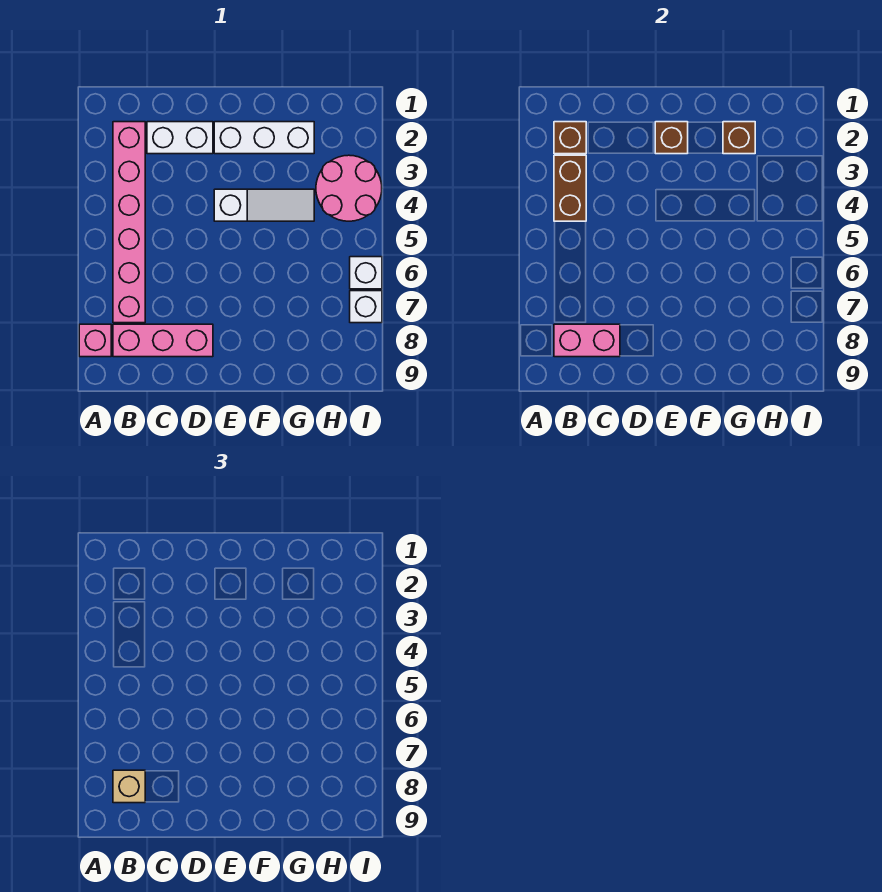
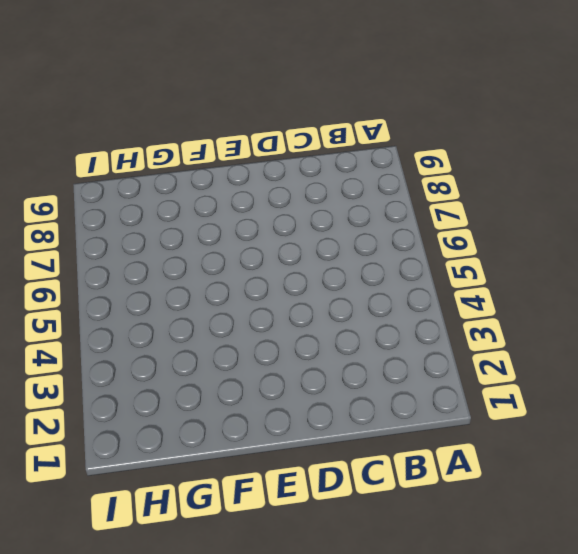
none -> pink 1x1 brick [79,324,111,357]
none -> pink 1x6 brick [113,122,145,323]
none -> pink 1x3 brick [113,324,213,357]

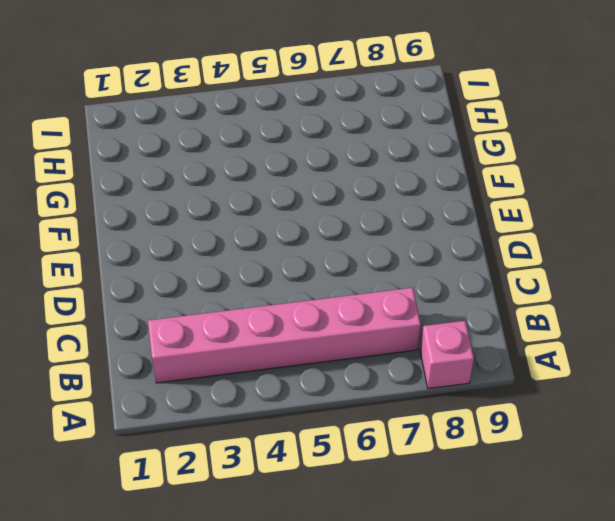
none -> pink 1x3 brick [113,324,213,357]
none -> white 1x2 brick [147,122,213,154]
none -> white 1x3 brick [214,122,314,154]

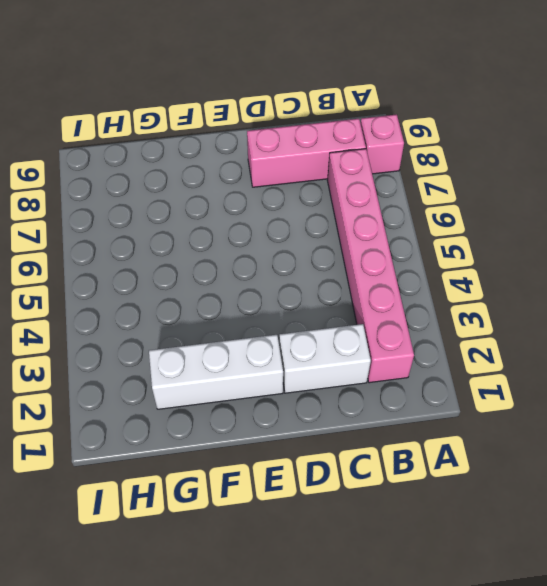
none -> white 1x3 slope [214,189,314,221]
none -> pink 2x2 round brick [316,155,382,221]
none -> white 1x1 brick [350,257,382,289]

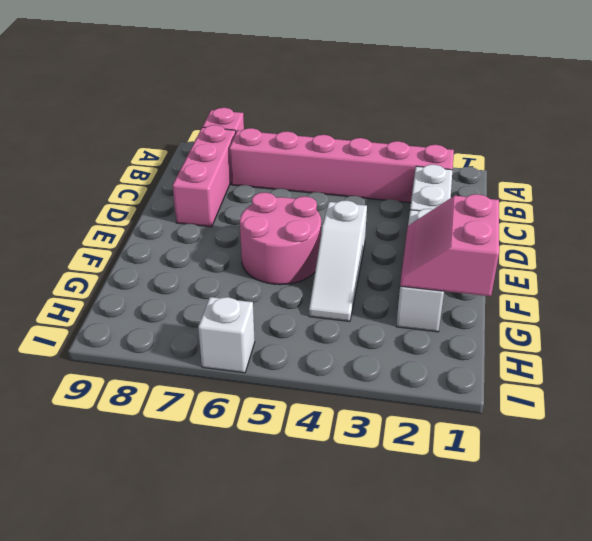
pink 2x2 round brick [240,193,321,285] -> pink 2x2 round brick moved to [316,155,382,221]
pink 2x2 slope [400,194,499,296] -> brown 1x1 brick [723,122,755,154]
none -> white 1x1 brick [350,291,382,323]
none -> brown 1x1 brick [554,122,586,154]
none -> brown 1x2 brick [554,155,586,221]

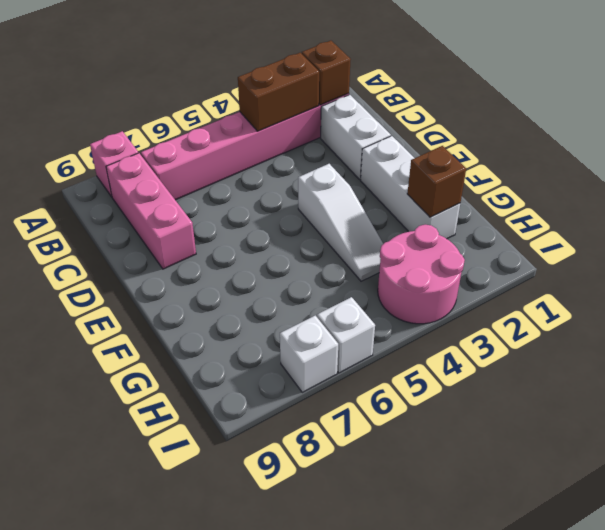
none -> pink 1x2 brick [554,324,620,357]
none -> brown 1x1 brick [655,122,688,154]
none -> tan 1x1 brick [113,770,145,803]

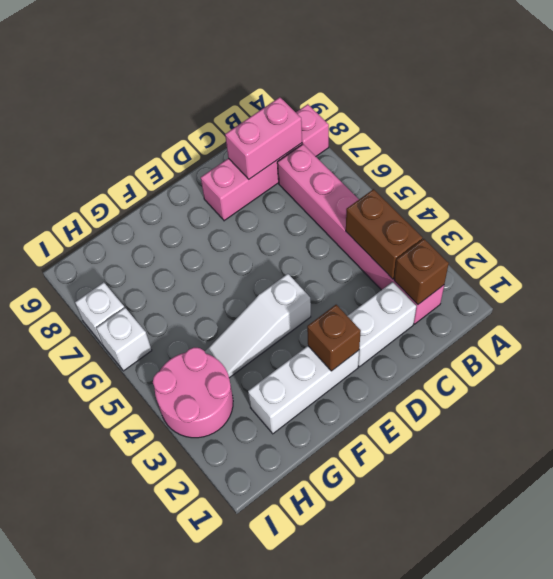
none -> brown 1x1 brick [723,122,755,154]
none -> tan 1x1 brick [113,770,145,803]

